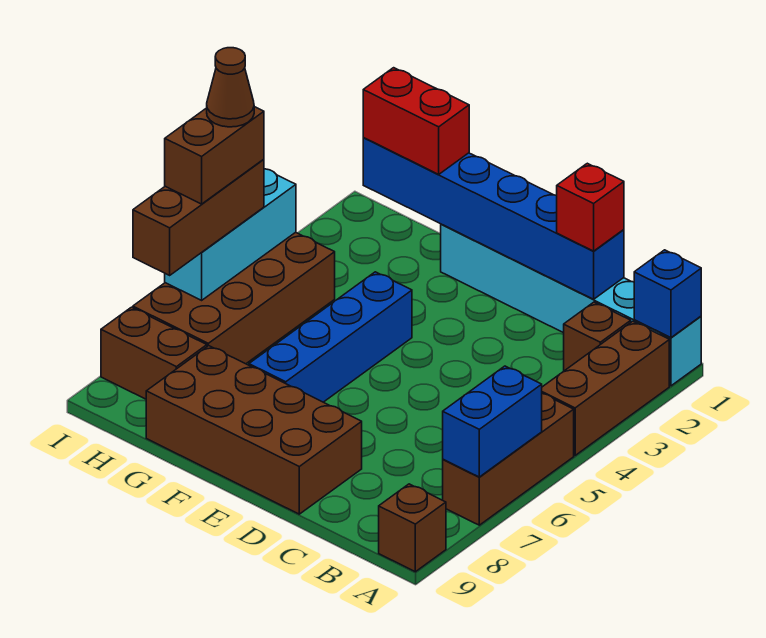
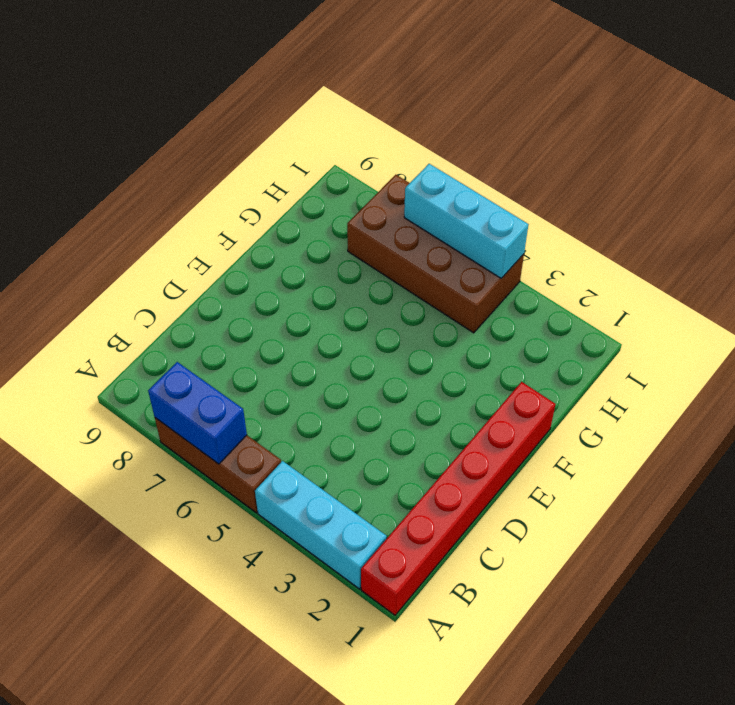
red 1x6 brick [361,382,555,615] -> cyan 1x6 brick [441,224,701,386]
cyan 1x3 brick [255,461,387,589] -> brown 1x3 brick [542,321,669,455]
none -> brown 1x1 brick [379,484,446,572]
none -> brown 1x1 brick [564,302,631,371]
none -> brown 2x4 brick [146,346,362,514]

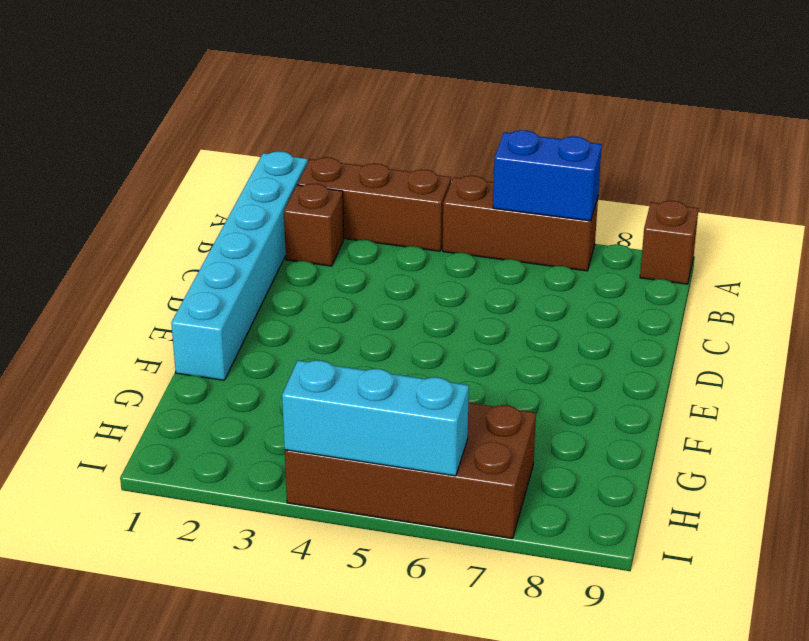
none -> brown 2x4 brick [146,346,362,514]
none -> blue 1x4 brick [249,272,412,402]
none -> brown 1x2 brick [101,307,207,399]

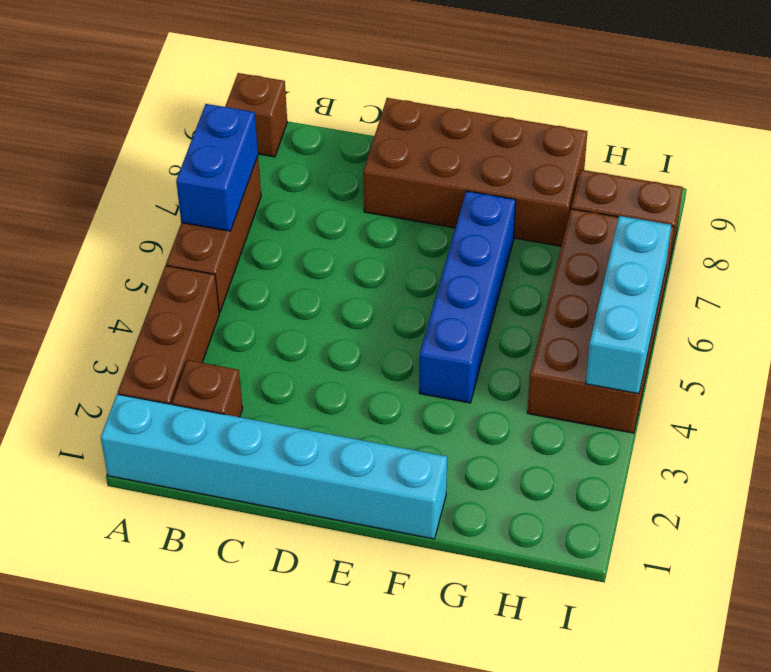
none -> blue 1x1 brick [634,250,701,338]
none -> blue 1x6 brick [363,138,624,299]
none -> red 1x1 brick [557,163,624,251]

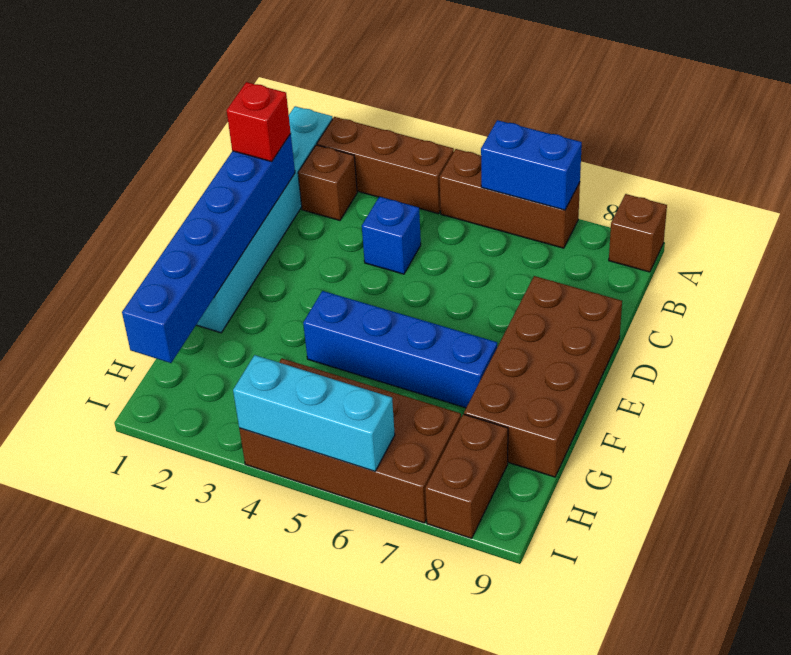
blue 1x1 brick [362,197,421,274] -> blue 1x1 brick moved to [634,250,701,338]
none -> red 1x2 brick [363,68,469,174]
none -> brown 1x3 brick [133,159,264,275]
none -> brown 1x2 brick [165,107,264,204]

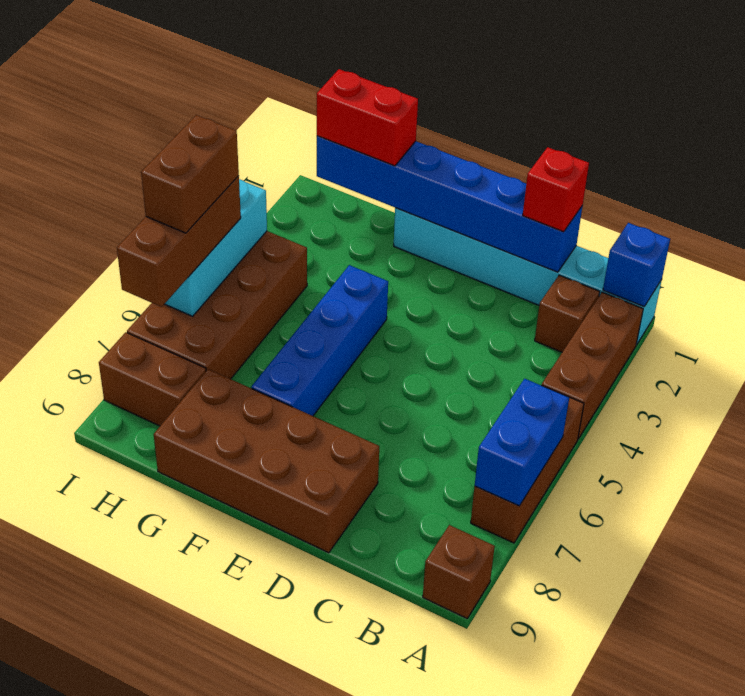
none -> brown 1x1 cone [207,48,254,127]

